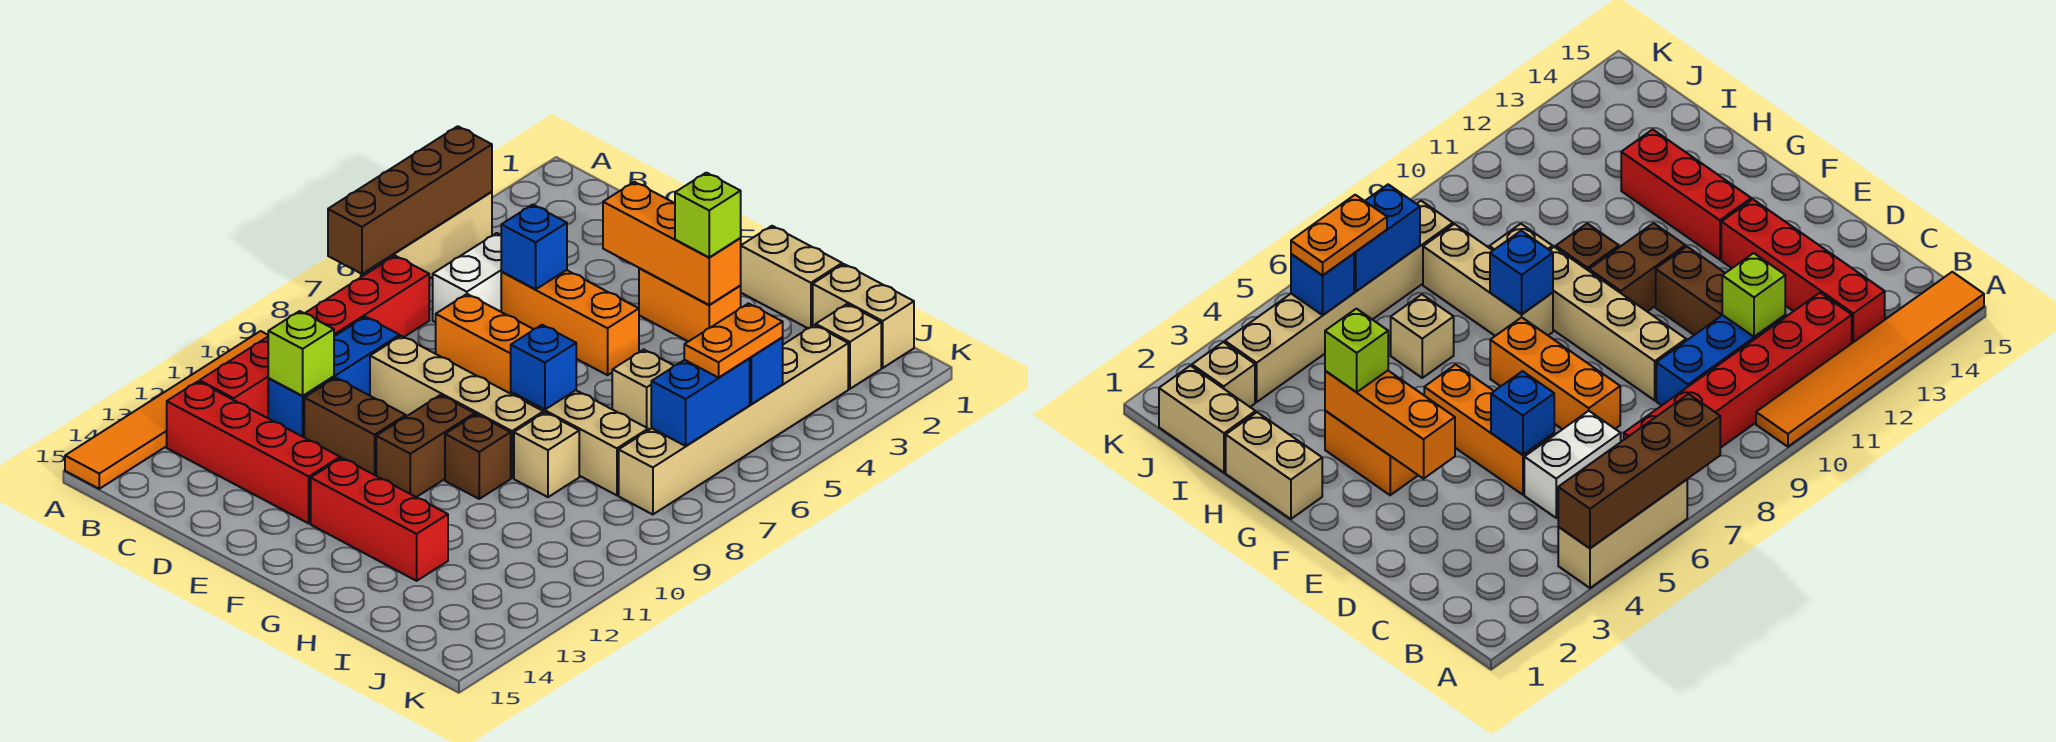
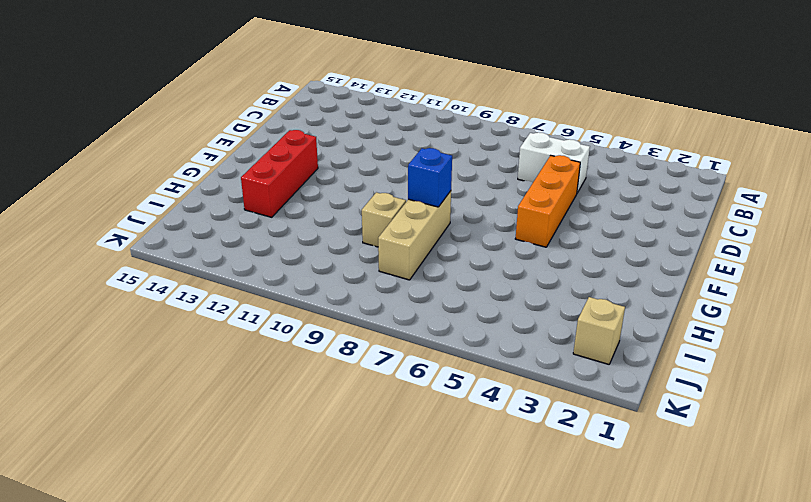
none -> tan 1x3 brick [361,192,492,279]
none -> orange 1x6 tile [65,331,268,489]
none -> red 1x6 brick [200,256,429,418]
none -> red 1x4 brick [167,381,340,523]

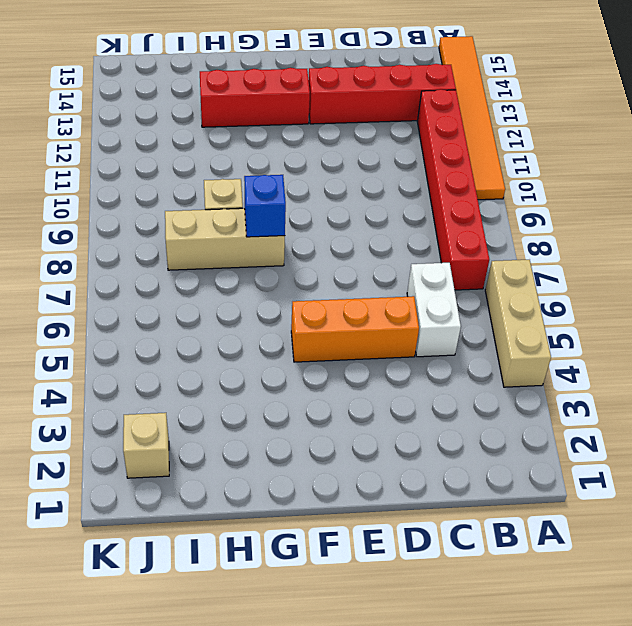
none -> blue 1x3 brick [268,317,400,437]
none -> orange 1x3 brick [436,294,533,394]
none -> tan 1x4 brick [370,336,543,478]
none -> brown 1x2 brick [304,378,406,476]

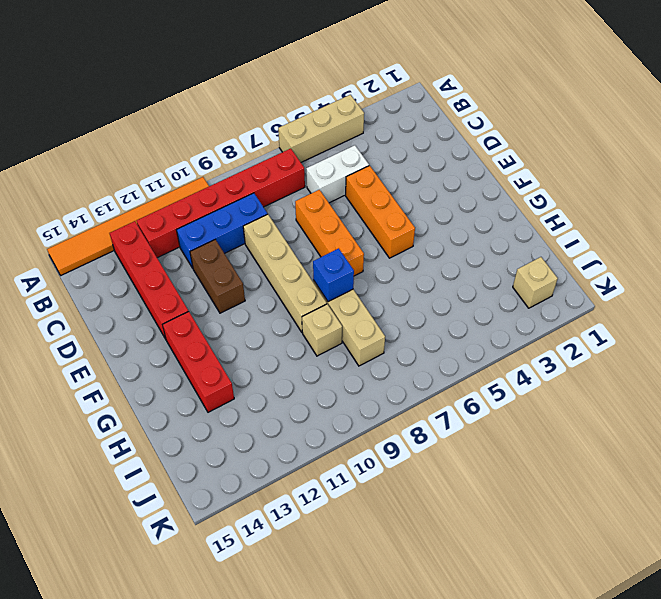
none -> orange 1x2 brick [639,268,741,342]
none -> brown 1x2 brick [376,395,475,497]
none -> tan 1x2 brick [740,226,842,328]
none -> brown 1x1 brick [445,414,511,499]

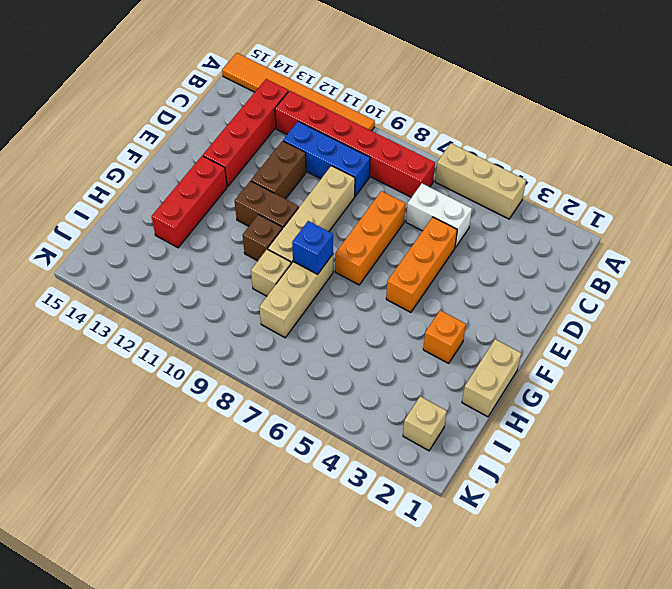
orange 1x1 brick [423,310,466,363] -> orange 1x2 brick [639,268,741,342]
none -> tan 1x1 brick [612,350,674,430]
none -> tan 1x2 brick [813,264,914,368]
none -> tan 1x6 brick [619,325,848,515]
none -> brown 1x4 brick [328,126,492,274]

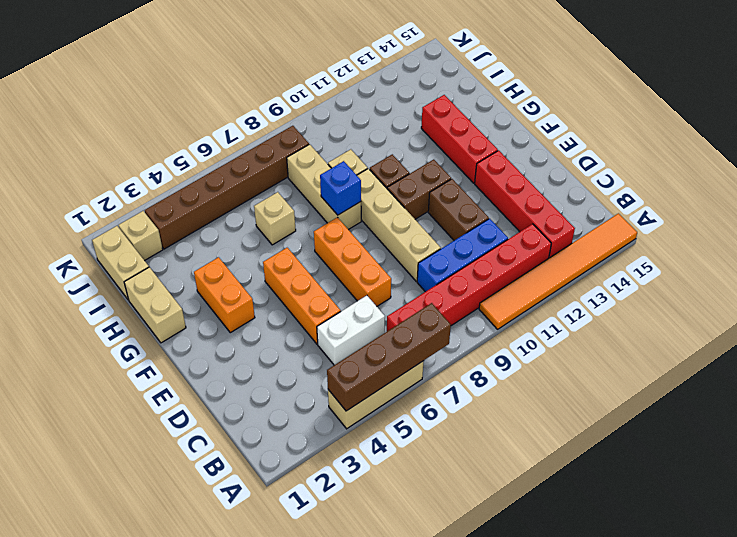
brown 1x6 brick [145,126,309,249] -> tan 1x6 brick [619,325,848,515]
none -> lime 1x1 brick [268,311,334,396]
none -> blue 1x1 brick [501,205,567,289]
none -> orange 1x3 brick [603,182,741,305]
none -> blue 1x1 brick [749,338,783,404]

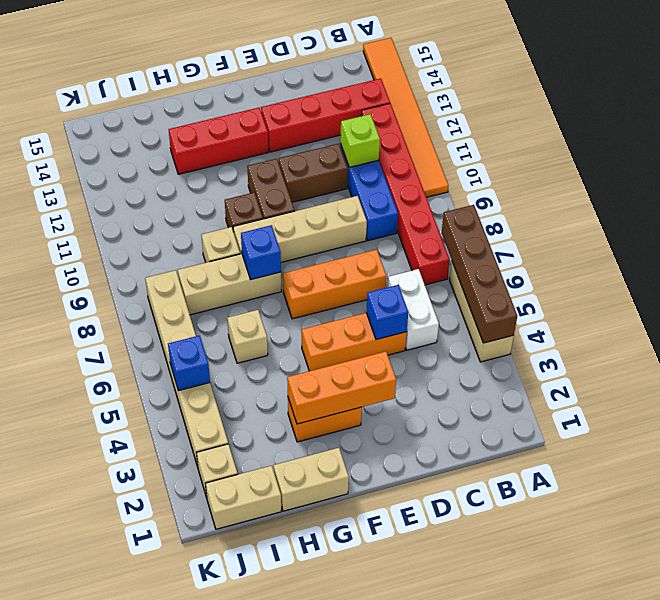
none -> blue 1x2 brick [651,359,750,446]
none -> lime 1x1 brick [675,173,741,257]
none -> orange 1x2 plate [684,304,783,378]

